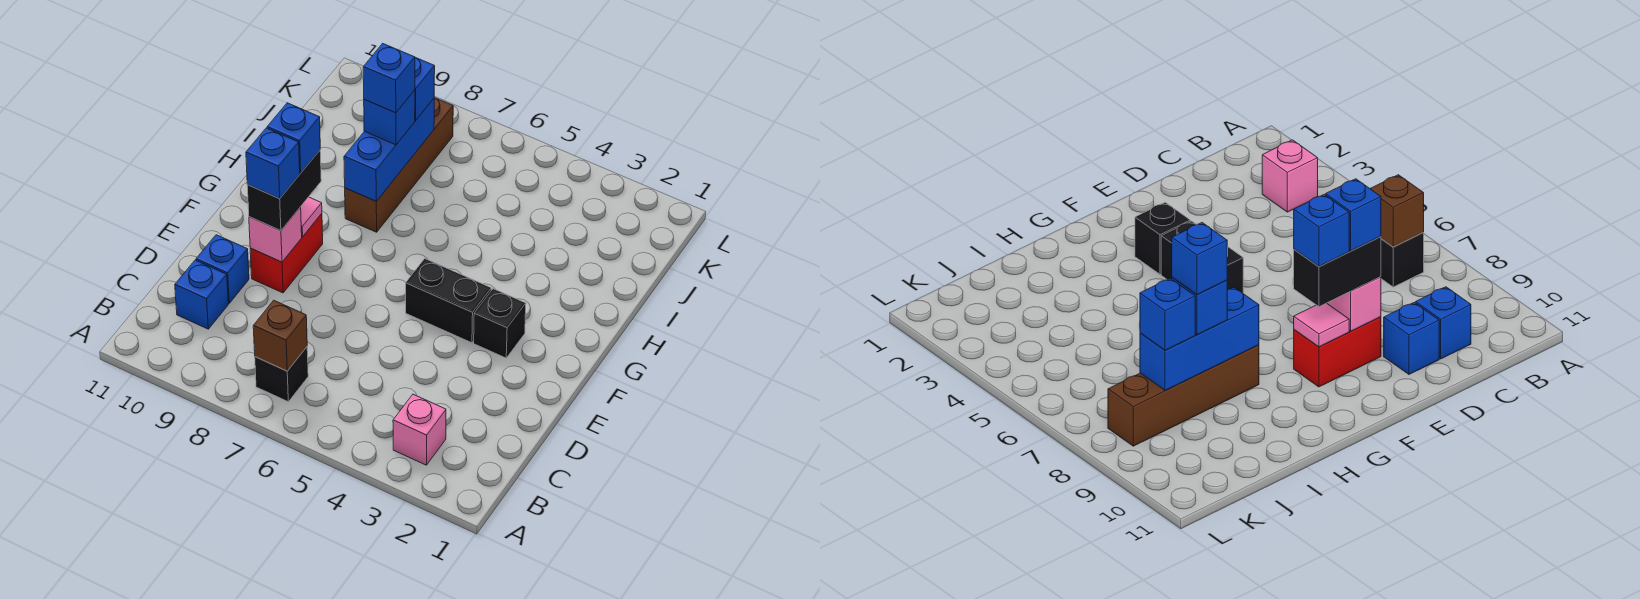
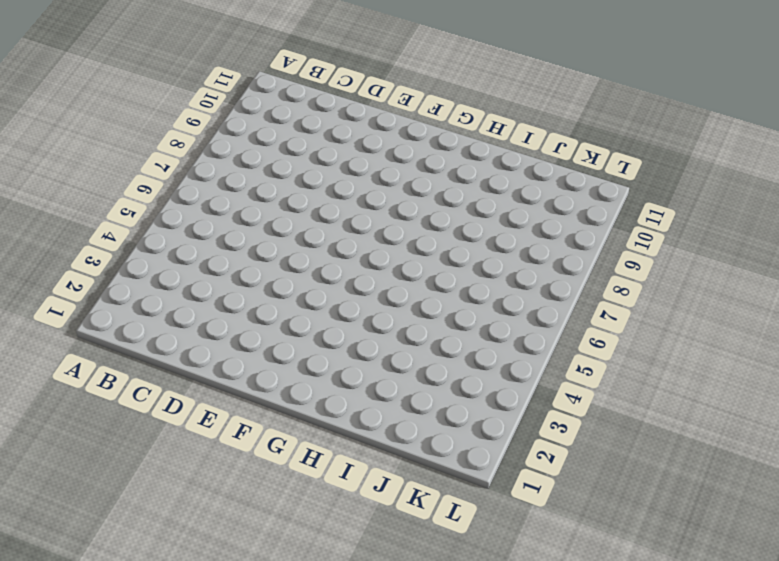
none -> pink 1x1 brick [393,394,446,465]
none -> black 1x1 brick [255,347,308,402]
none -> blue 1x1 brick [175,260,228,329]

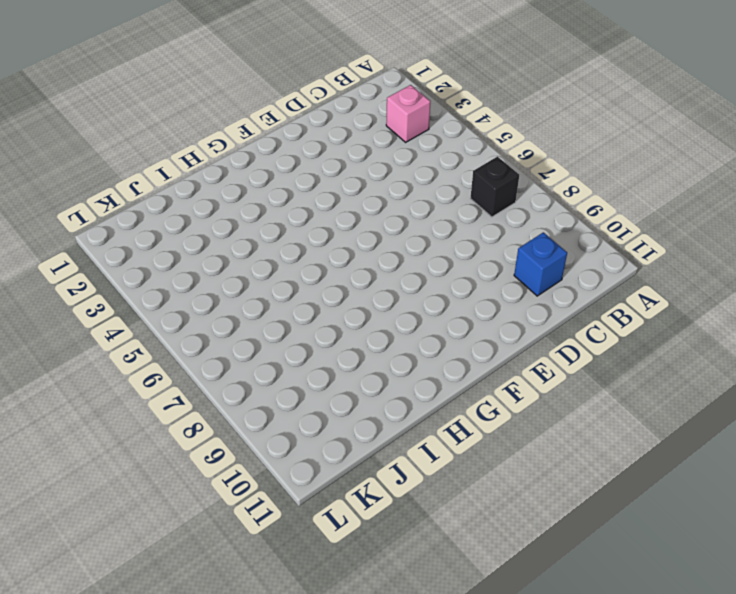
none -> blue 1x1 brick [196,235,249,303]
none -> red 1x2 brick [250,214,323,293]
none -> black 1x1 brick [474,289,526,358]

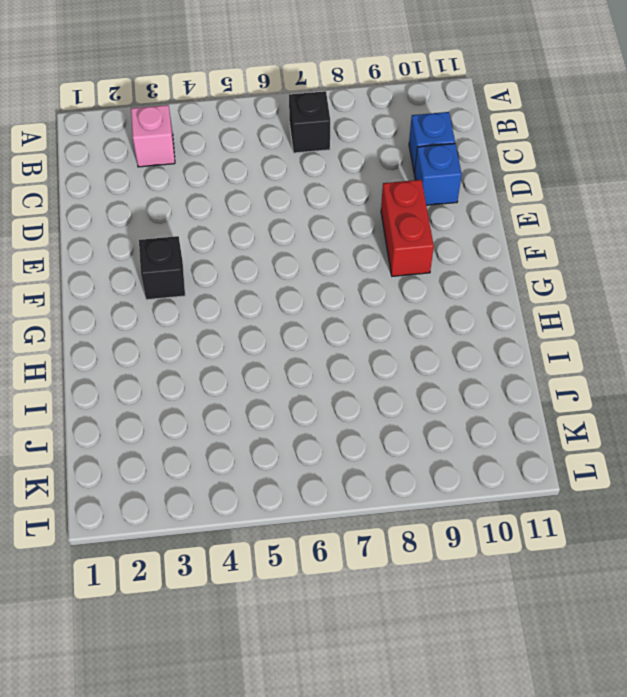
none -> black 1x2 brick [406,259,491,343]
none -> brown 1x4 brick [345,98,453,232]
none -> brown 1x1 brick [253,300,307,371]

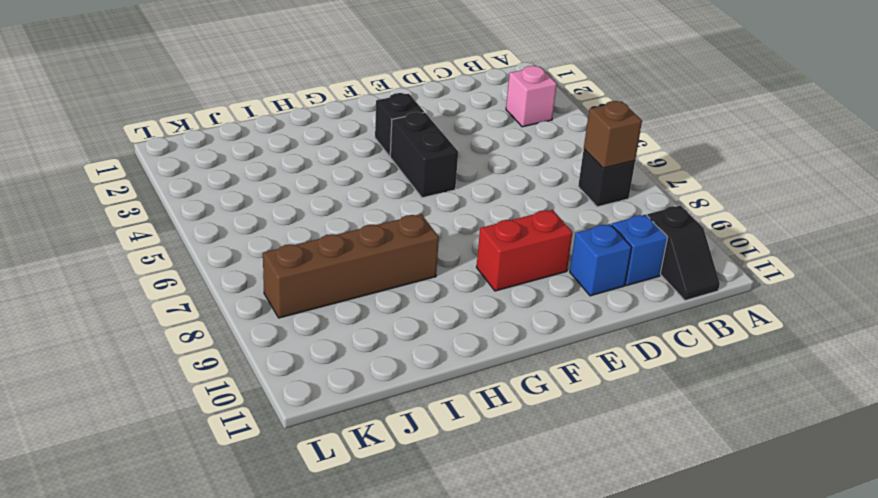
black 1x2 slope [647,205,720,301] -> none
none -> pink 1x1 brick [249,207,302,262]
none -> pink 1x1 tile [301,197,322,237]
none -> blue 1x3 brick [344,99,434,201]

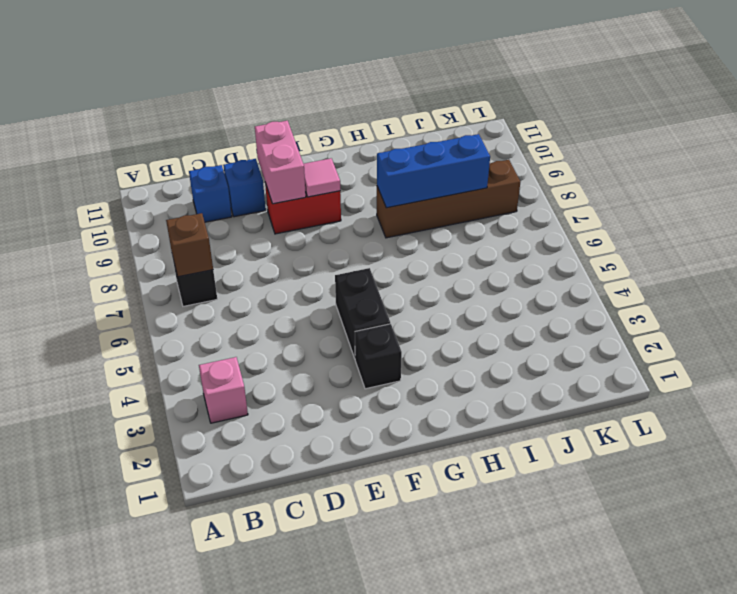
pink 1x2 brick [255,121,306,204] -> pink 1x1 brick [249,207,302,262]
none -> black 1x2 brick [247,150,321,231]
none -> blue 1x1 brick [364,90,415,145]
none -> blue 1x1 brick [415,58,435,120]

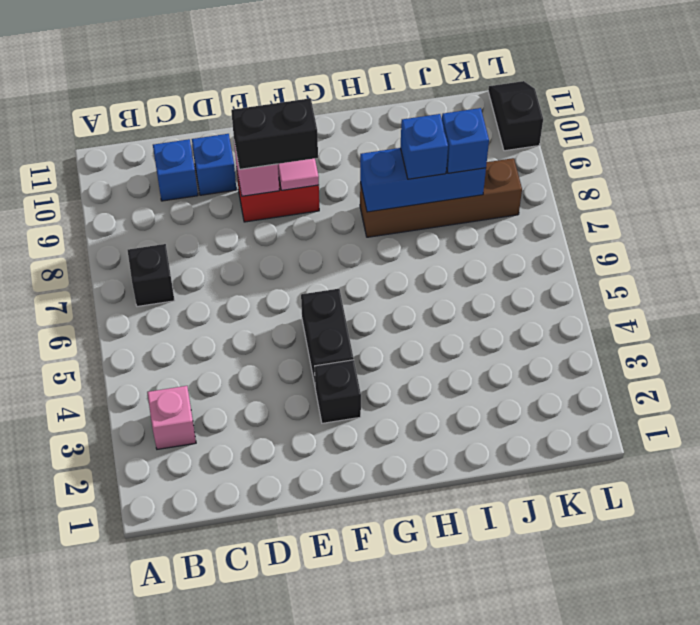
black 1x2 slope [488,81,543,151] -> none
none -> brown 1x1 brick [253,300,307,371]
none -> blue 1x1 brick [246,128,300,199]
none -> blue 1x1 brick [267,103,320,173]

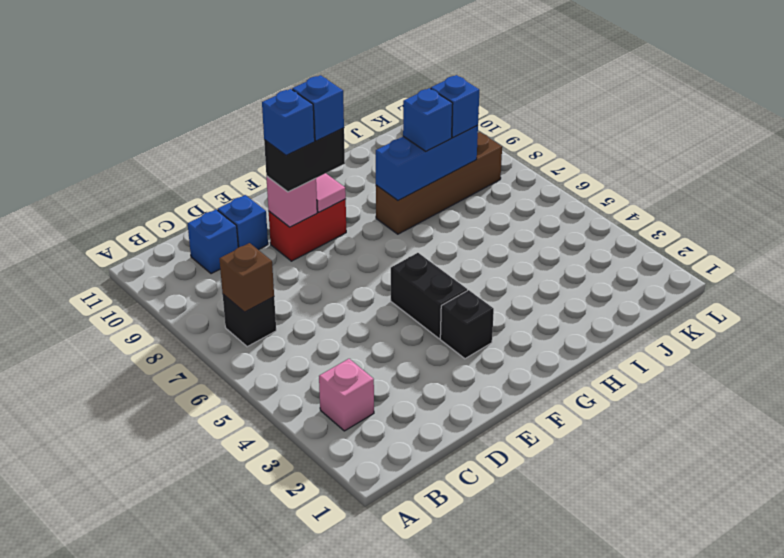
none -> blue 1x1 brick [363,43,415,113]

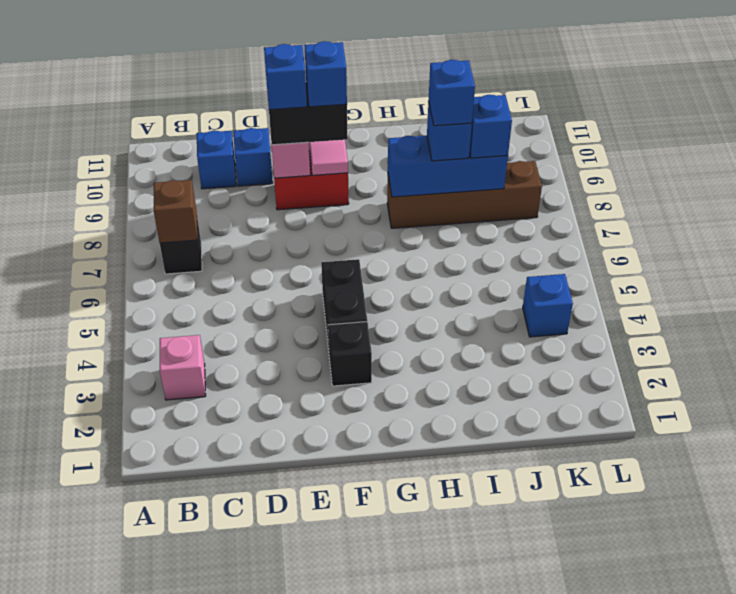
blue 1x1 brick [523,274,573,337] -> none

